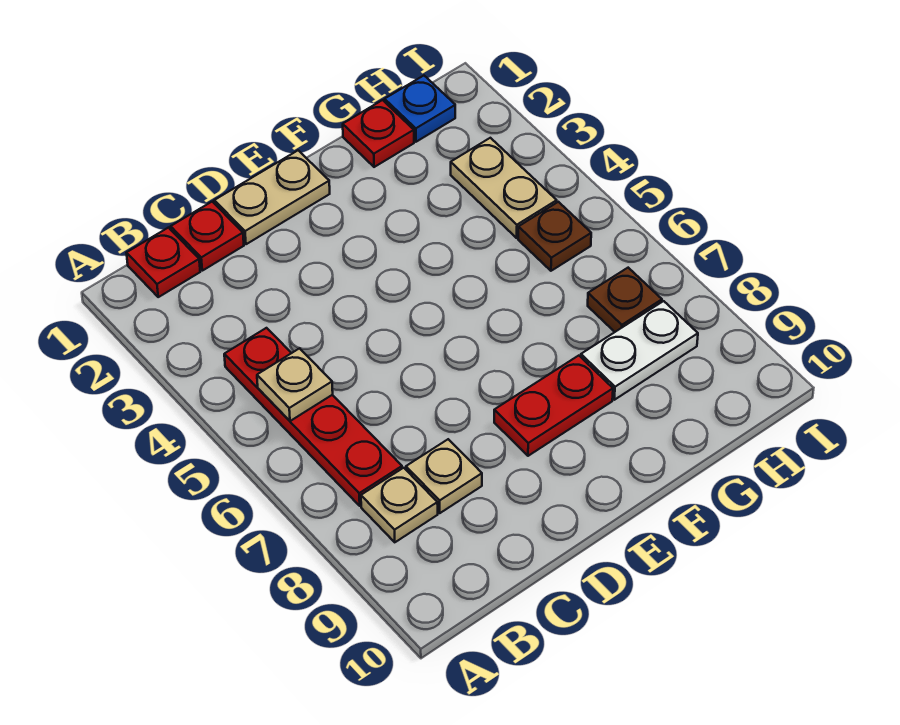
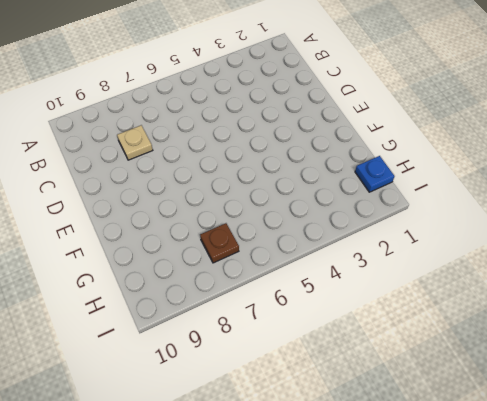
none -> red 1x1 plate [127,228,200,297]
none -> red 1x4 plate [224,328,402,506]
none -> tan 1x1 plate [361,468,438,542]

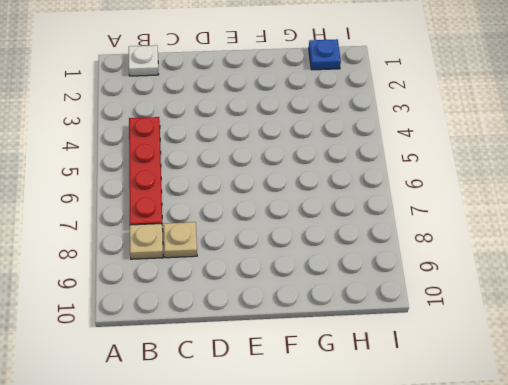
white 1x1 plate [129,45,159,76] -> red 1x1 plate [127,228,200,297]
none -> red 1x1 plate [171,202,244,271]
none -> tan 1x2 plate [214,150,330,244]
none -> red 1x2 plate [494,356,613,456]

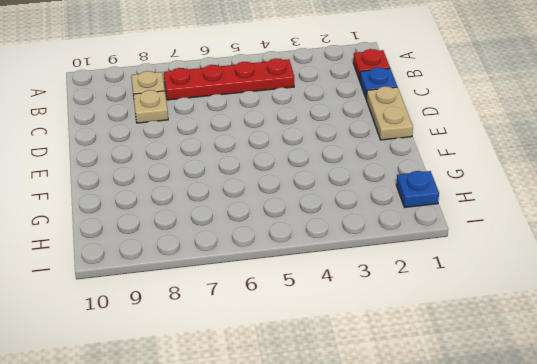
blue 1x1 plate [360,67,397,99] -> red 1x1 plate [171,202,244,271]
none -> red 1x2 plate [494,356,613,456]
none -> red 1x1 plate [343,100,414,167]
none -> white 1x2 plate [581,301,698,400]

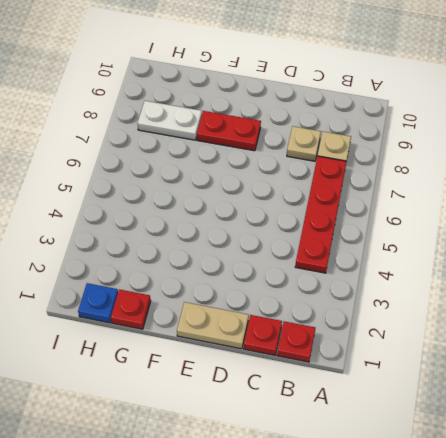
none -> tan 1x2 plate [451,138,557,238]
none -> brown 1x1 plate [518,202,591,271]
none -> brown 1x1 plate [588,268,662,332]

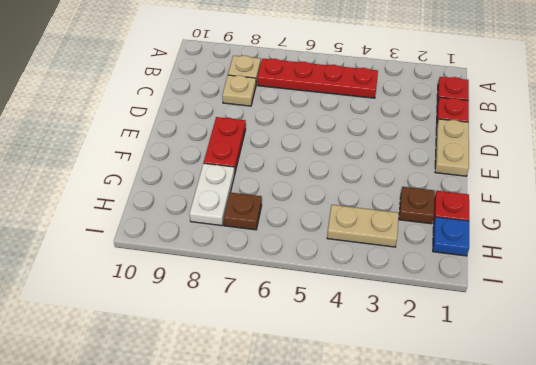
brown 1x1 plate [399,187,435,224] -> brown 1x1 plate moved to [518,202,591,271]
none -> tan 1x1 plate [257,348,333,421]

